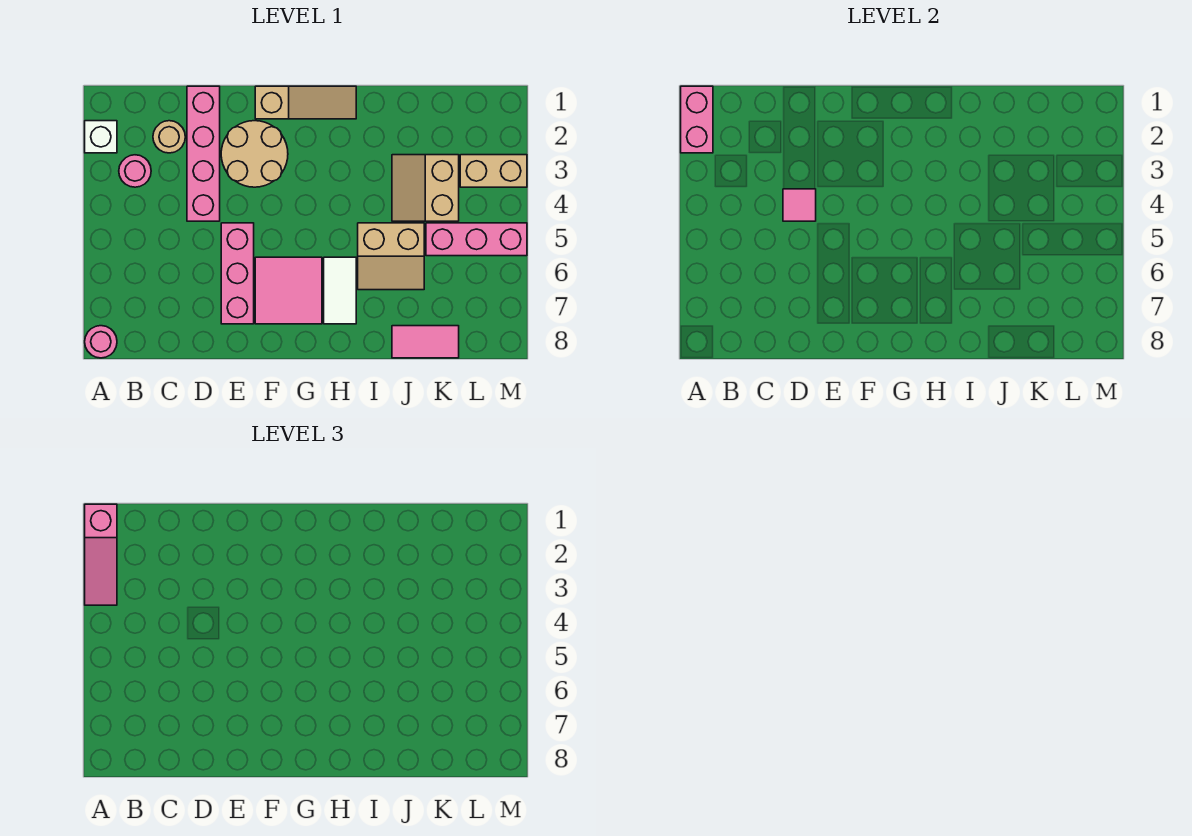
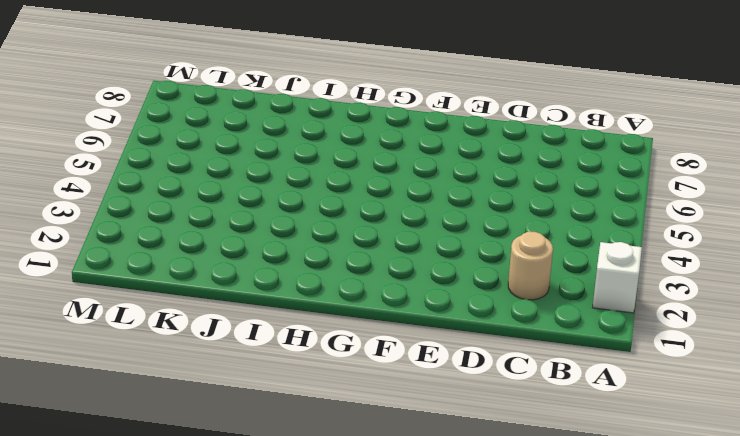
none -> pink 1x1 round brick [85,326,117,358]
none -> pink 1x1 round brick [119,155,151,187]
none -> pink 1x4 brick [187,86,220,221]

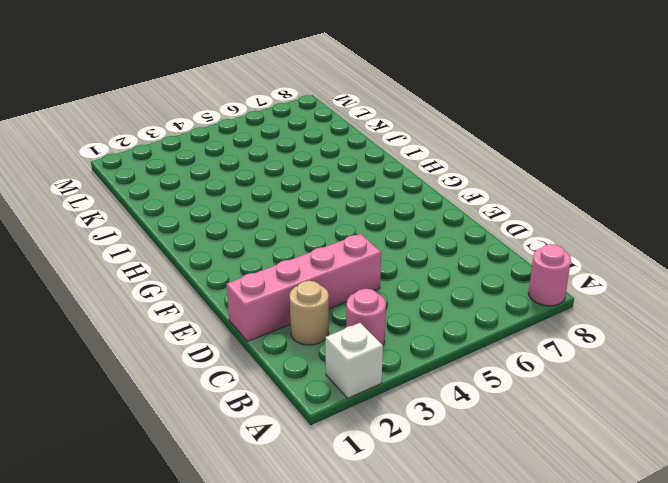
none -> tan 2x2 round brick [221,121,288,187]
none -> pink 1x3 brick [221,223,254,324]
none -> tan 1x3 slope [255,86,356,119]

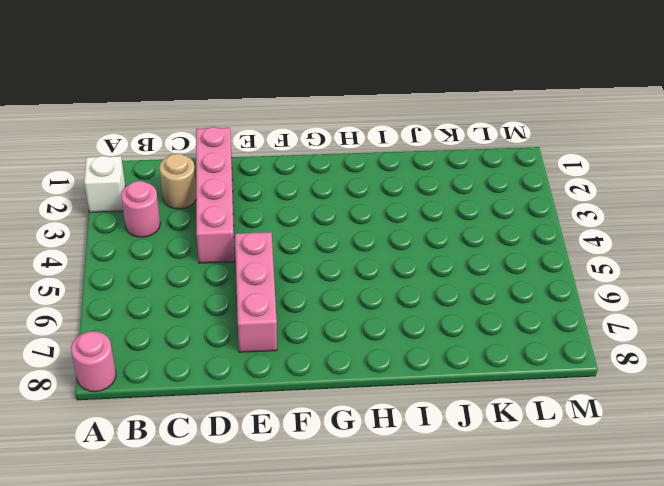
none -> tan 2x2 round brick [221,121,288,187]
none -> tan 1x3 slope [255,86,356,119]
none -> pink 2x2 tile [255,257,322,324]

